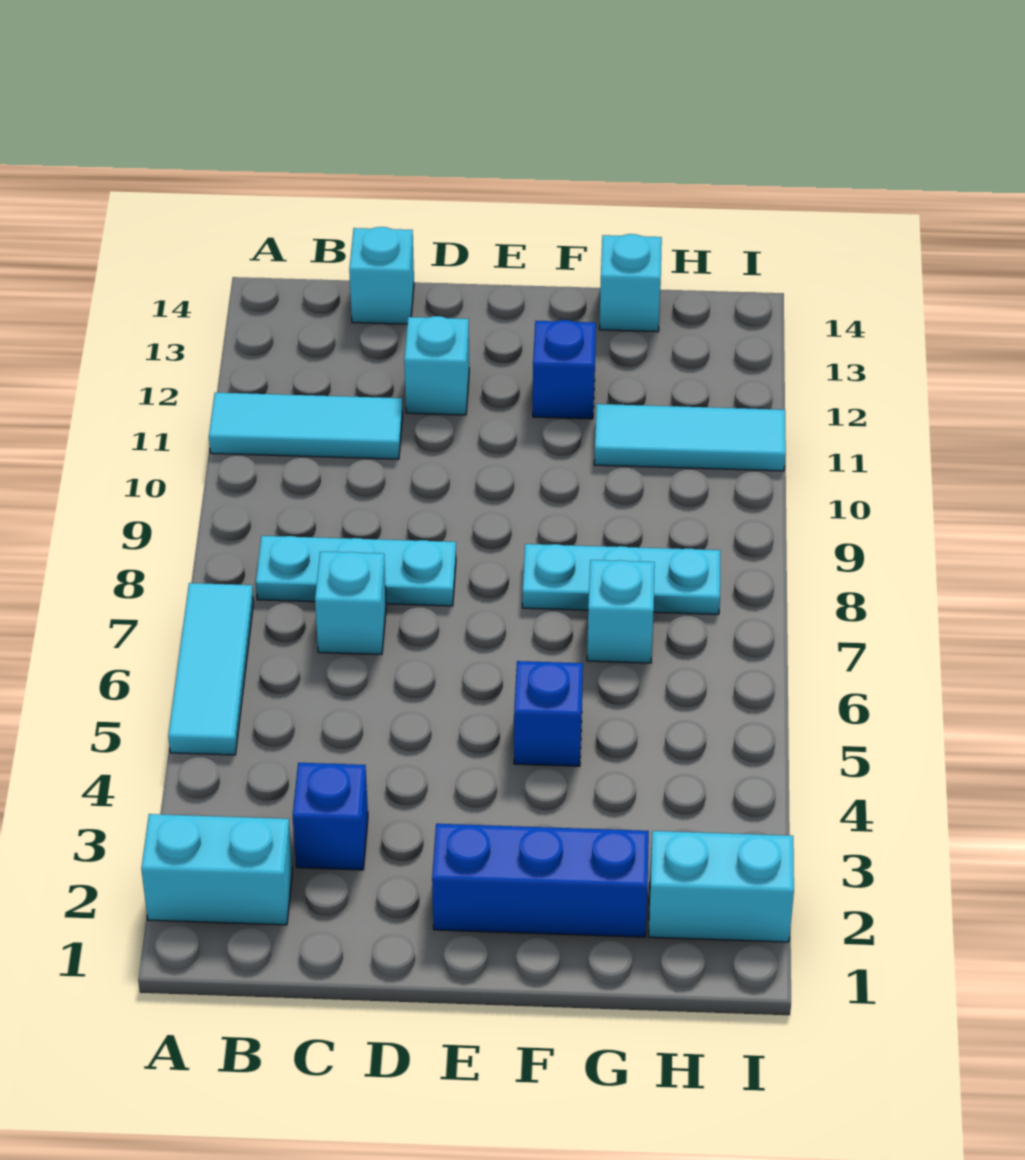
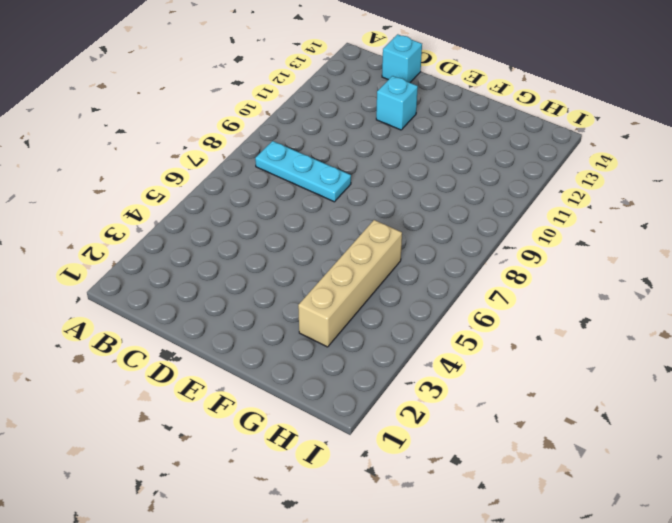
tan 1x4 brick [298,220,402,347] -> none
none -> cyan 1x2 brick [141,814,293,925]
none -> cyan 1x3 tile [168,583,254,755]
none -> cyan 1x3 tile [209,393,403,459]

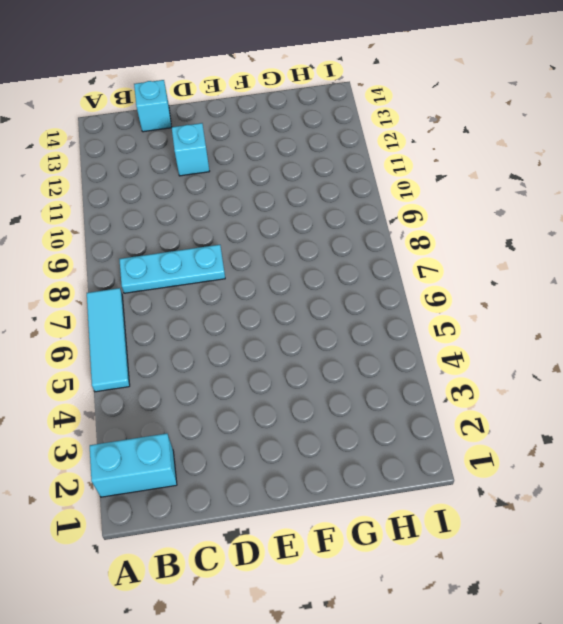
none -> cyan 1x3 tile [209,393,403,459]
none -> blue 1x1 brick [293,763,368,870]
none -> cyan 1x1 brick [315,552,386,655]

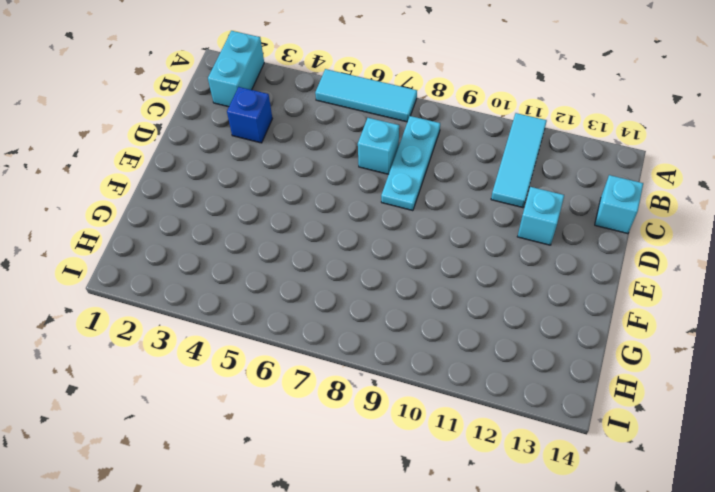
none -> blue 1x3 brick [432,824,649,937]
none -> blue 1x1 brick [514,661,583,766]
none -> cyan 1x3 plate [522,544,720,614]

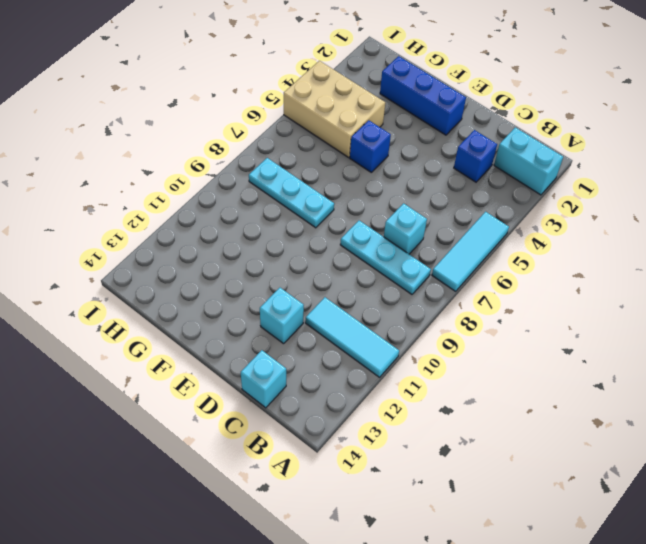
tan 2x3 brick [284,61,385,157] -> none
none -> blue 1x1 brick [533,320,596,419]
none -> cyan 1x1 brick [587,560,655,663]
none -> cyan 1x3 tile [594,404,786,471]

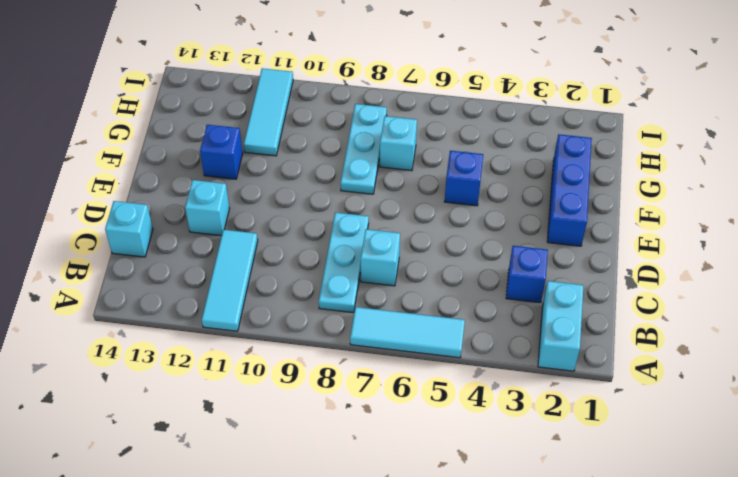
none -> cyan 1x1 brick [599,234,662,332]
none -> cyan 1x2 brick [649,831,794,942]

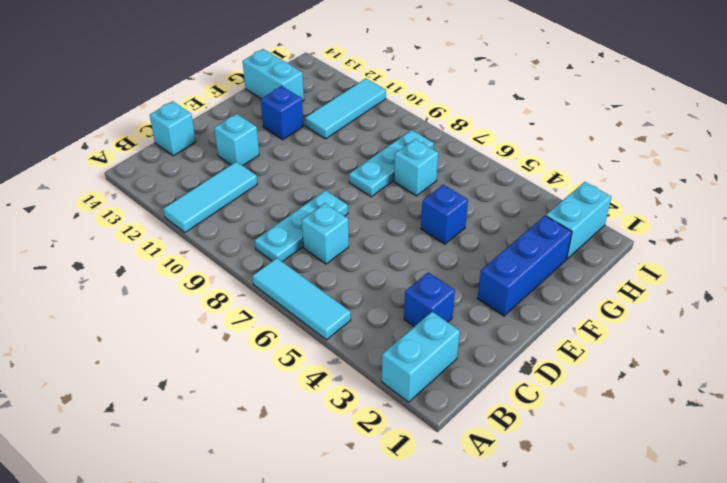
cyan 1x2 brick [243,49,304,101] -> cyan 1x1 brick [599,234,662,332]

